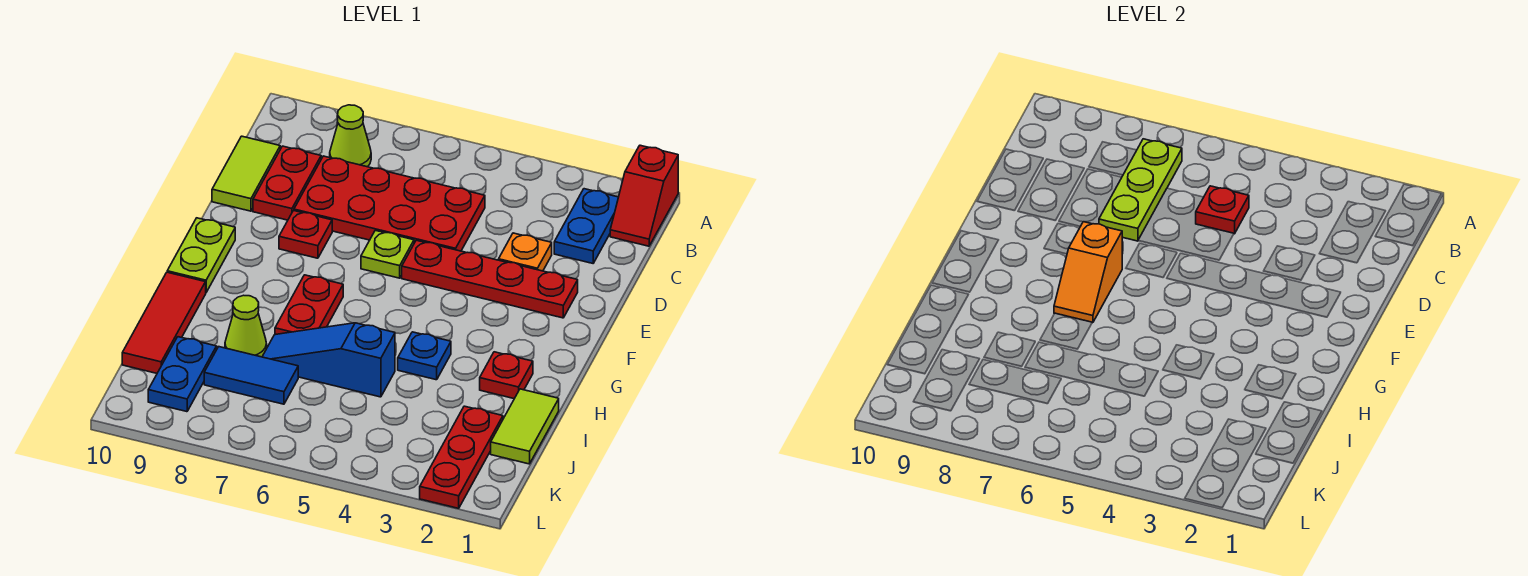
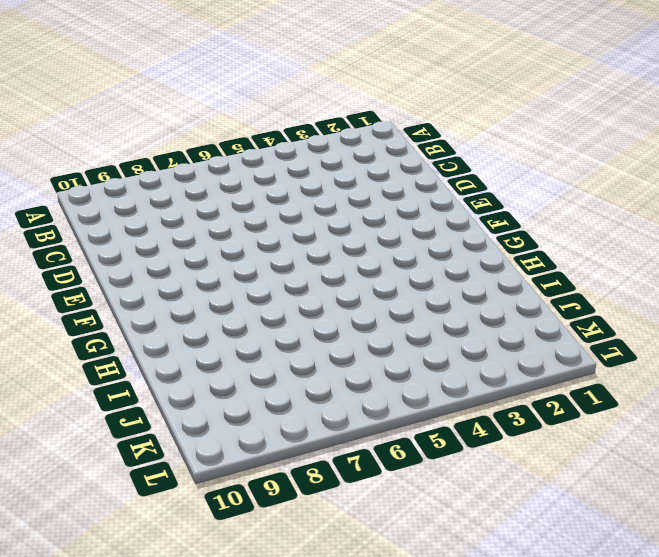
none -> red 1x2 slope [610,145,678,246]
none -> blue 1x2 plate [554,189,618,263]
none -> lime 1x1 cone [330,105,371,167]

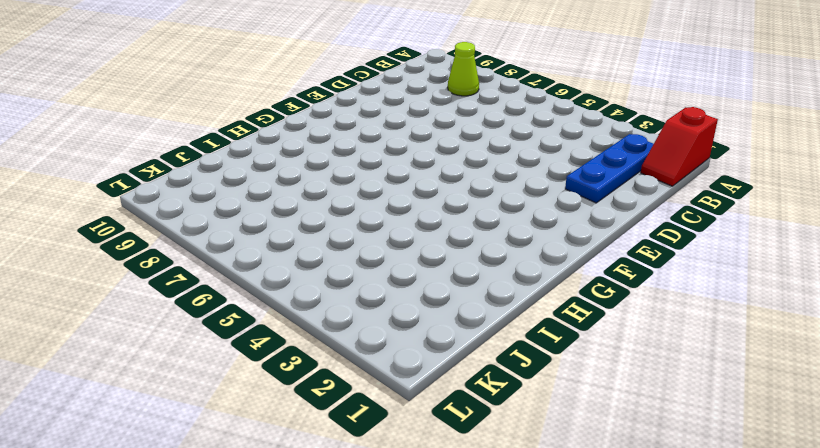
blue 1x3 plate [565,134,653,203] -> blue 1x2 plate [554,189,618,263]
none -> red 2x4 plate [294,156,485,251]
none -> red 1x2 plate [253,146,321,220]
none -> lime 1x2 tile [212,136,280,211]

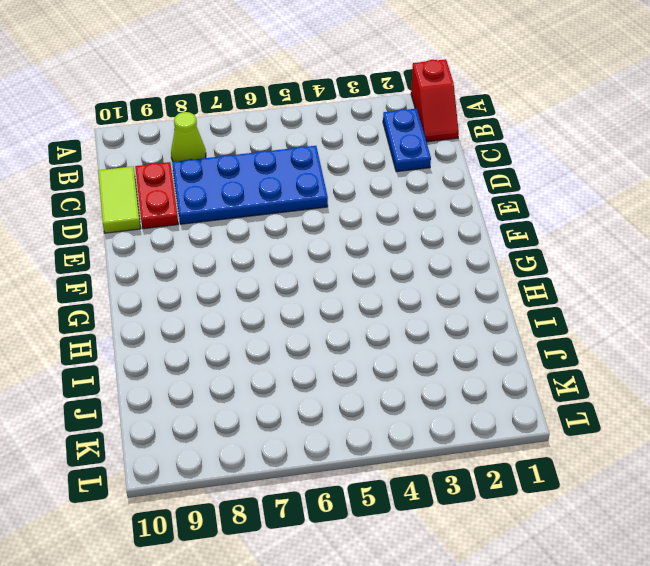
blue 2x4 plate [172,146,328,224] -> red 2x4 plate [294,156,485,251]
none -> orange 1x1 plate [499,233,552,271]
none -> red 1x4 plate [402,240,578,318]
none -> lime 1x1 plate [361,230,414,278]

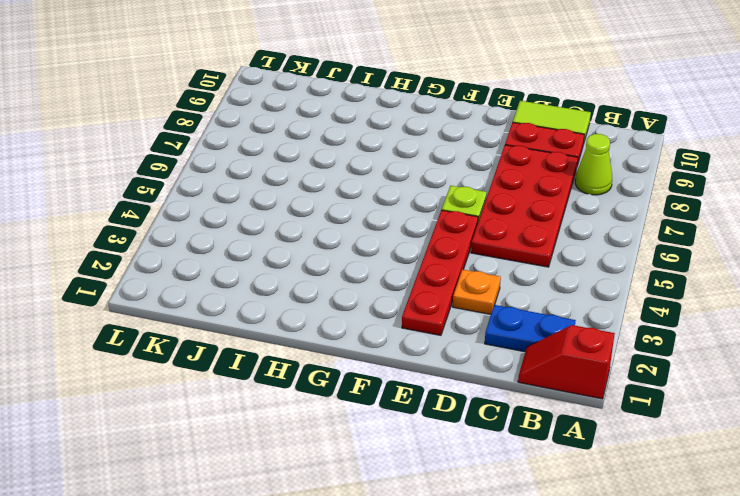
none -> red 1x1 plate [279,211,332,258]
none -> lime 1x2 plate [167,218,235,292]
none -> red 1x2 plate [275,275,343,335]

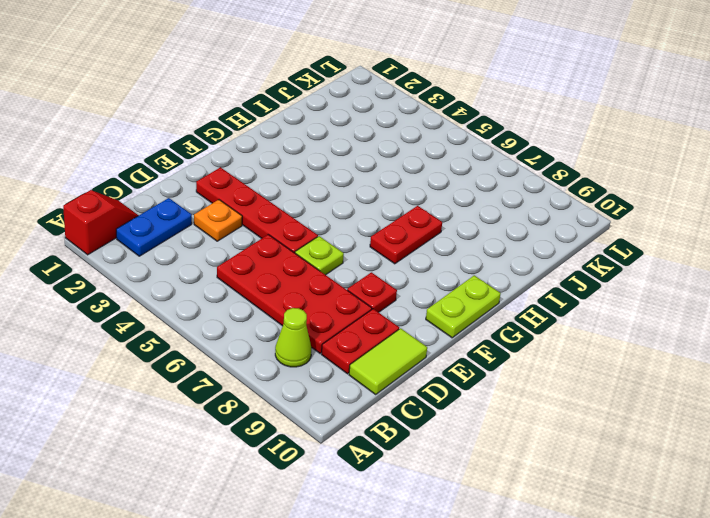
none -> red 1x1 plate [480,352,533,399]
none -> blue 1x1 plate [398,332,451,380]
none -> red 1x3 tile [122,272,206,373]

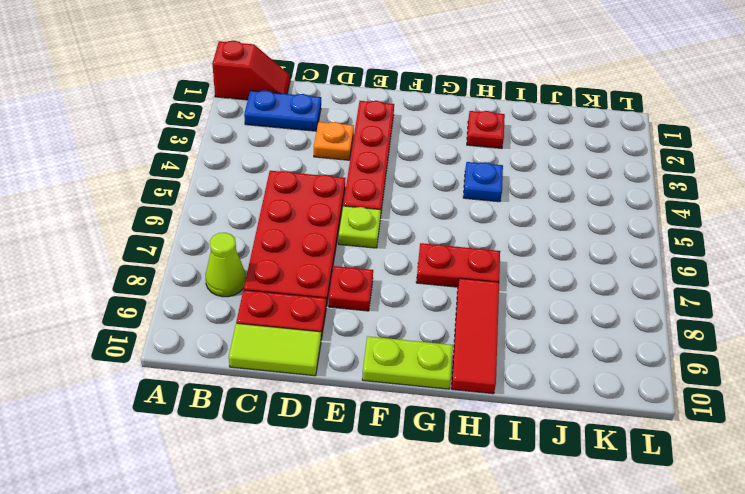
red 1x3 tile [451,278,499,394] -> red 1x3 tile turned to [122,272,206,373]
none -> lime 1x2 tile [491,389,559,464]
none -> blue 1x3 slope [262,323,395,397]
none -> lime 1x1 cone [225,295,267,357]

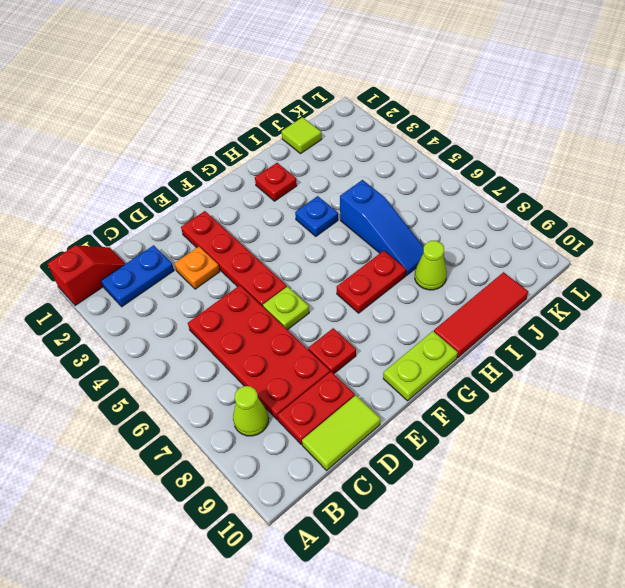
lime 1x1 tile [282,117,322,154] -> lime 1x2 tile [491,389,559,464]
none -> red 1x3 plate [420,406,503,508]
none -> blue 1x2 tile [204,347,298,404]
none -> blue 1x2 plate [148,337,217,412]

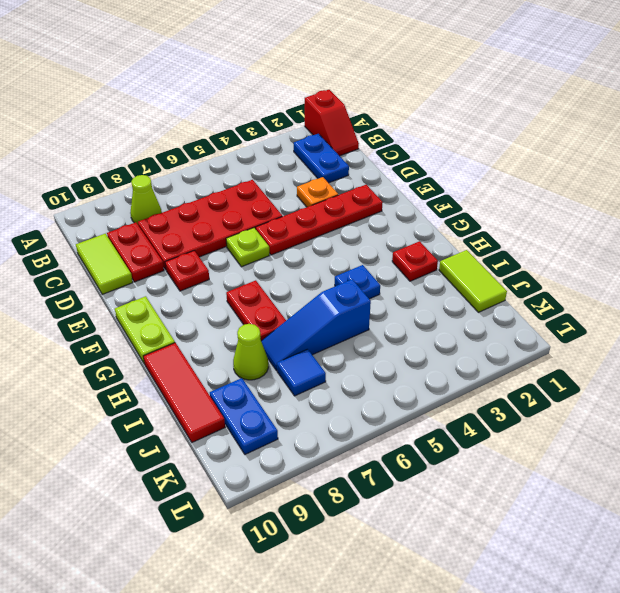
blue 1x1 tile [277,349,326,396] -> blue 1x2 tile [204,347,298,404]
none -> red 1x3 plate [420,406,503,508]
none -> lime 1x3 plate [1099,139,1182,241]
none -> red 1x1 plate [1196,186,1249,234]

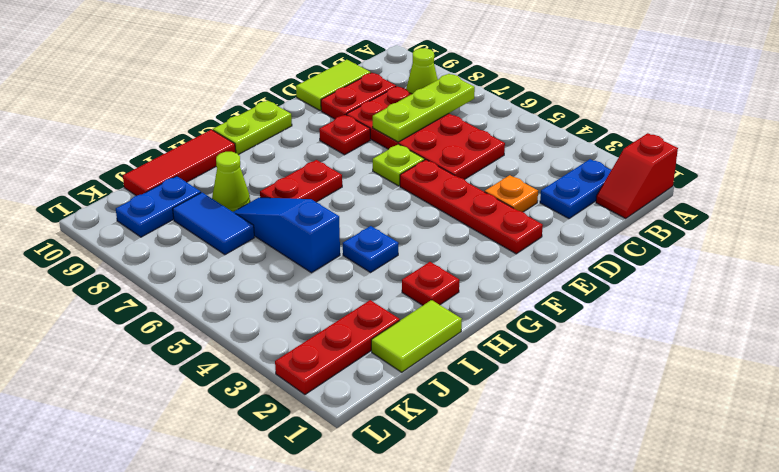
none -> red 1x1 plate [1196,186,1249,234]
none -> orange 1x2 slope [1054,222,1122,323]

